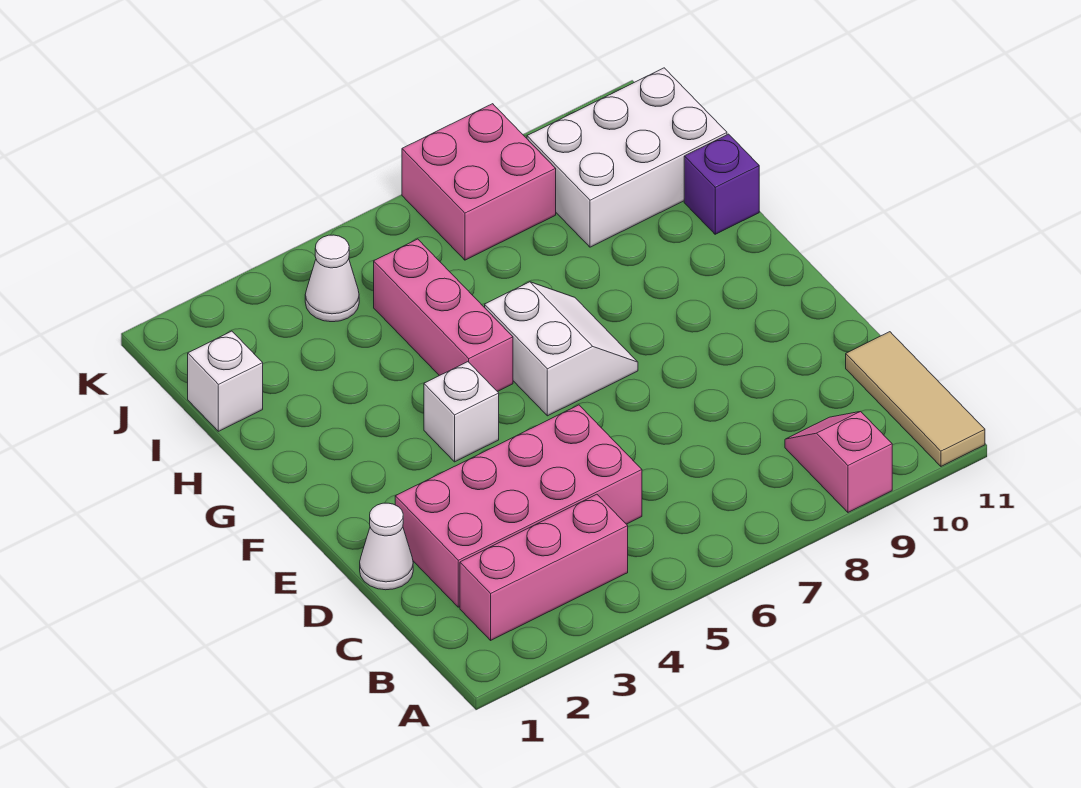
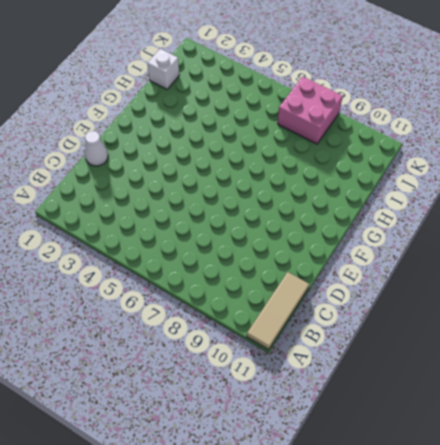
none -> pink 1x2 slope [785,412,892,512]
none -> pink 1x3 brick [460,494,628,640]
none -> pink 2x4 brick [395,405,642,607]

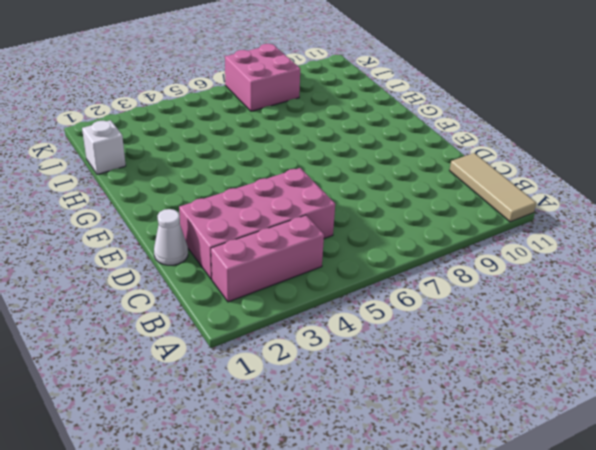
none -> pink 1x2 slope [785,412,892,512]
none -> white 1x1 brick [424,362,499,462]
none -> white 2x2 slope [485,282,638,416]

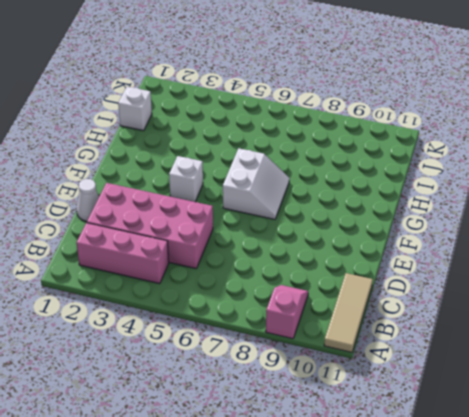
none -> pink 1x3 brick [374,239,513,392]
none -> purple 1x1 brick [684,134,759,234]
none -> white 2x3 brick [527,68,727,247]

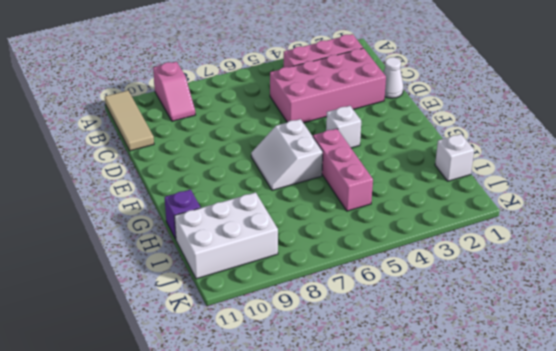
none -> white 1x1 cone [305,235,359,322]
none -> pink 2x2 brick [402,104,556,260]

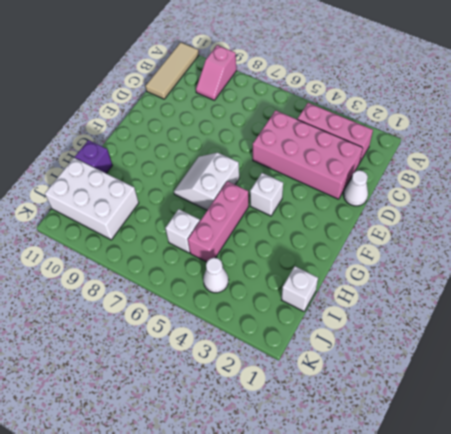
white 1x1 brick [165,209,200,253] -> none
none -> pink 2x2 brick [402,104,556,260]

